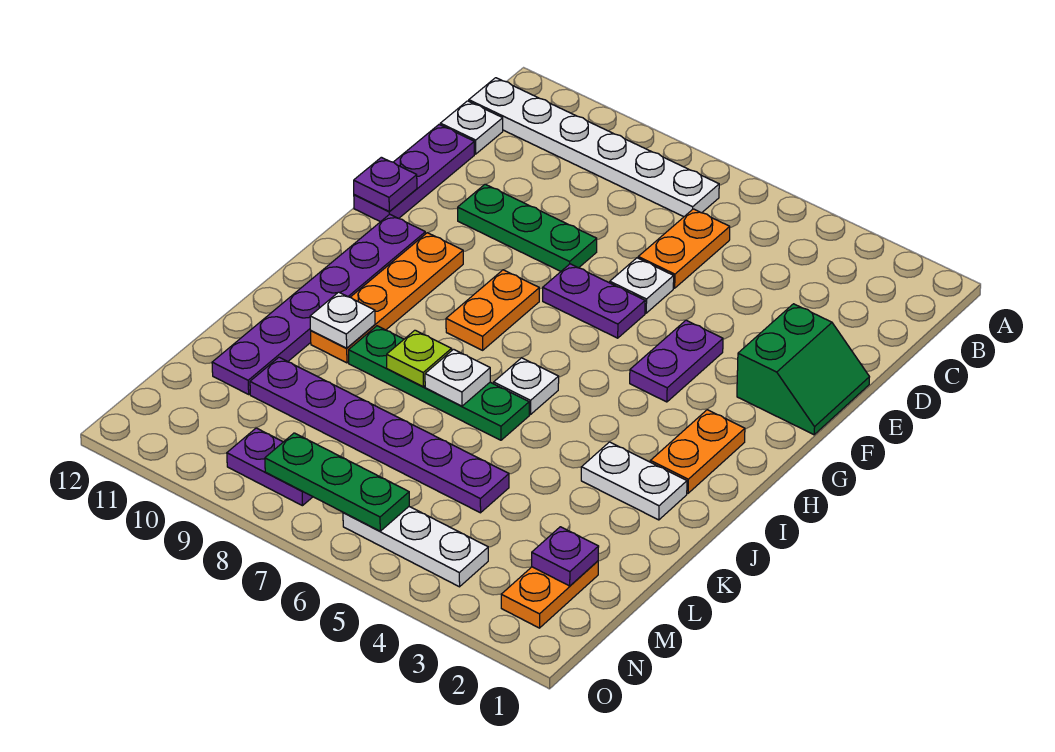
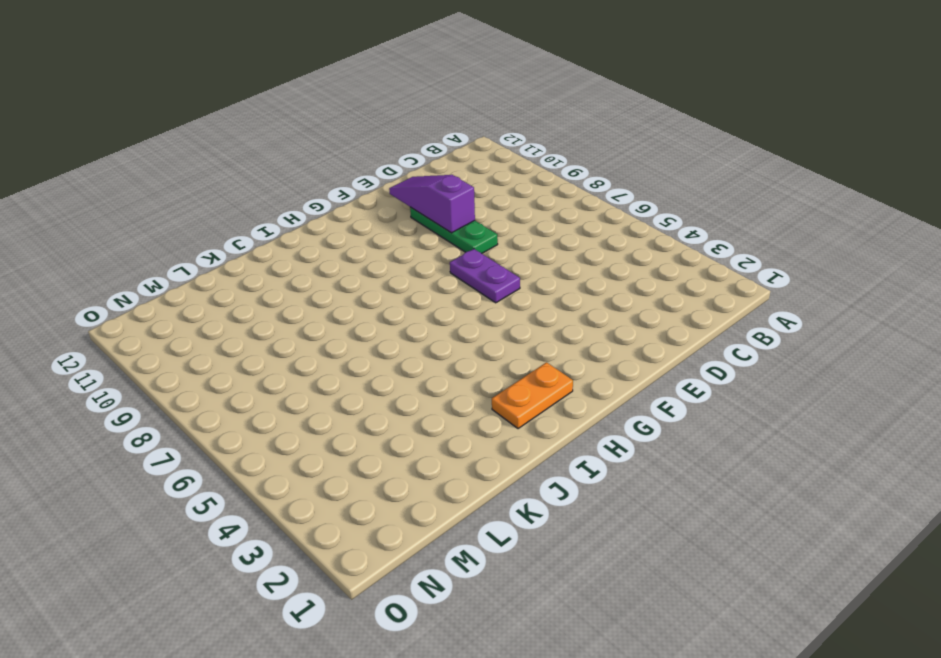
purple 1x3 slope [389,175,475,233] -> none
none -> white 1x6 plate [469,78,719,217]
none -> orange 1x2 plate [638,209,730,288]
none -> white 1x1 plate [440,101,503,154]

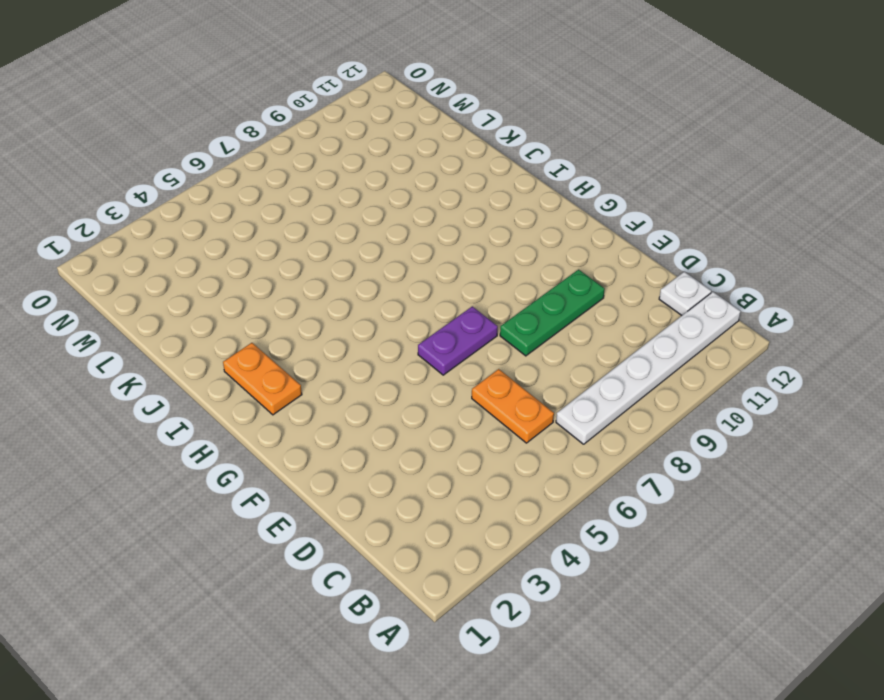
none -> purple 1x3 plate [354,125,474,222]
none -> green 2x2 slope [737,304,869,435]
none -> white 1x1 plate [610,258,674,313]

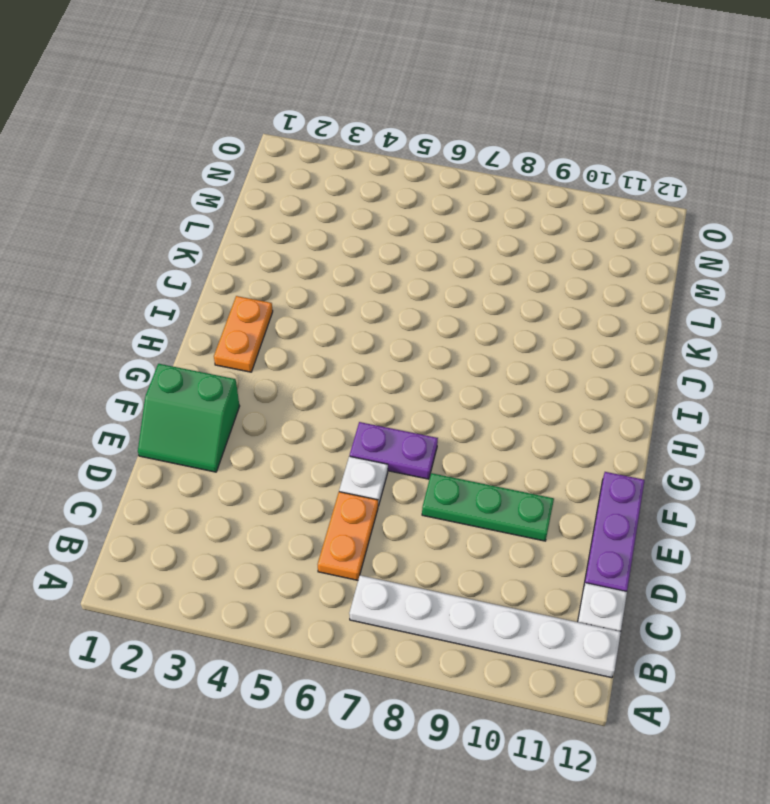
green 2x2 slope [138,364,240,472] -> green 2x2 slope turned to [737,304,869,435]
none -> purple 1x2 plate [630,320,723,402]
none -> orange 1x2 plate [446,270,539,350]
none -> orange 1x4 plate [311,233,463,363]

